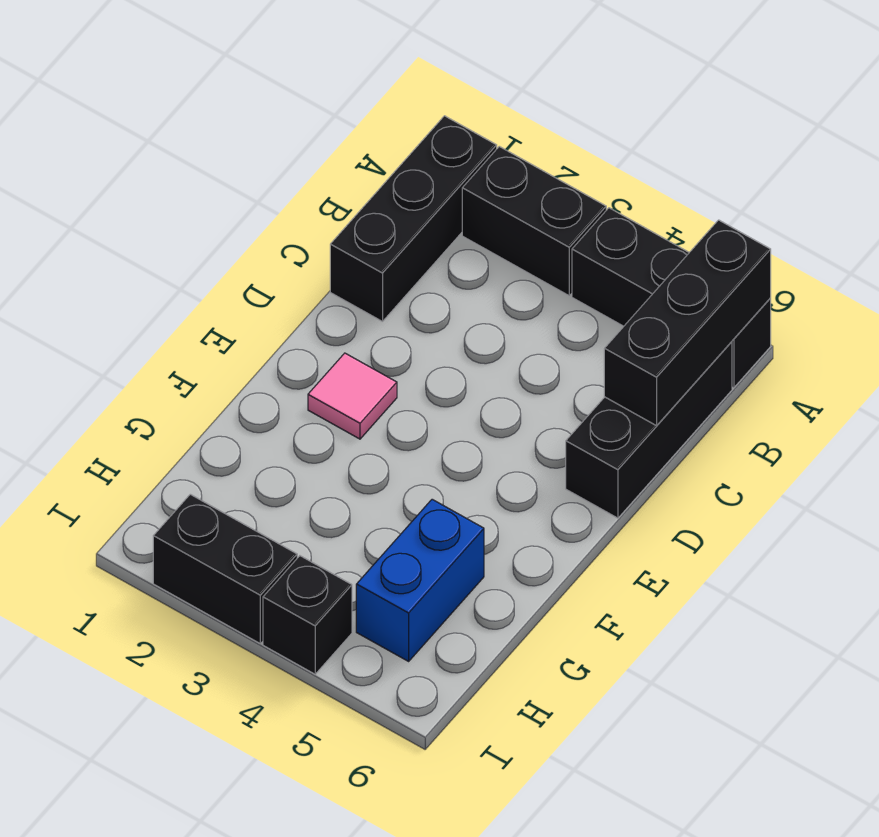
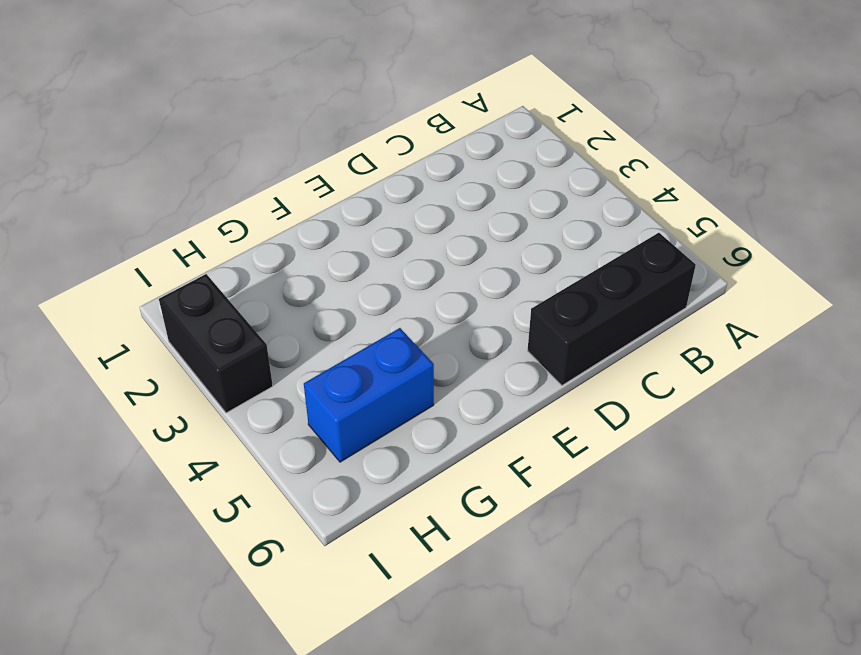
none -> black 1x3 brick [330,116,497,322]
none -> black 1x2 brick [462,146,606,296]

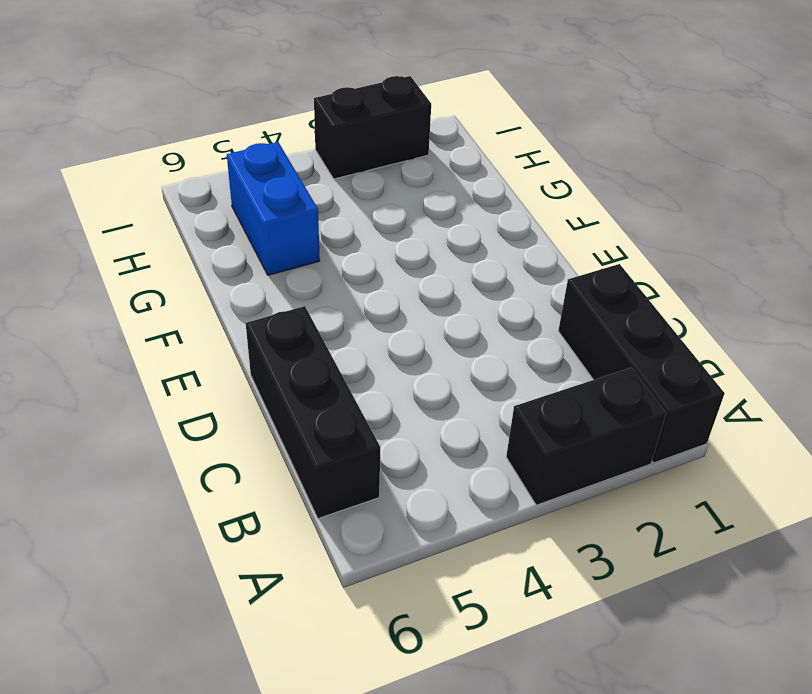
none -> black 1x3 brick [572,208,771,388]
none -> pink 1x1 tile [308,353,397,439]

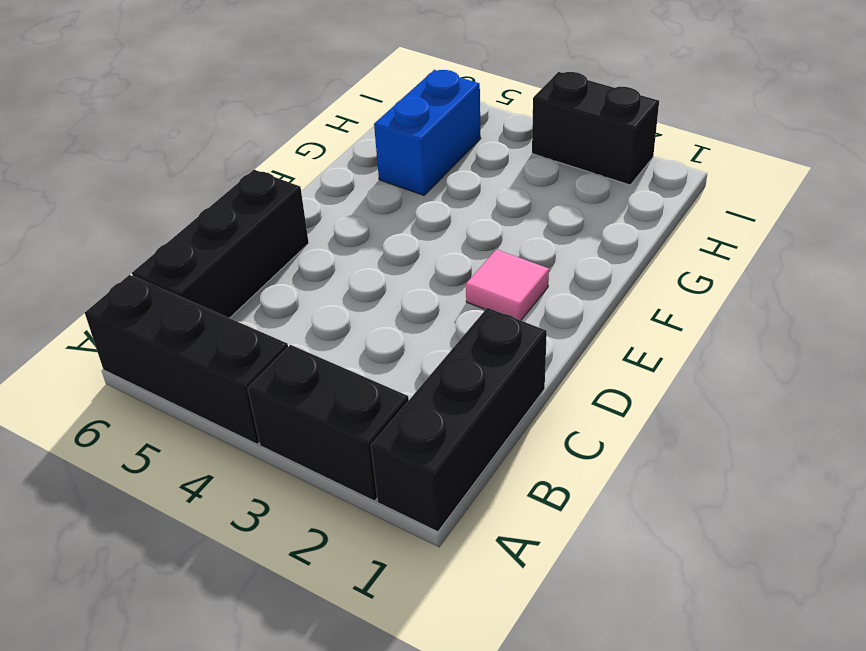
none -> black 1x1 brick [263,556,352,674]
none -> black 1x3 brick [604,220,771,426]

